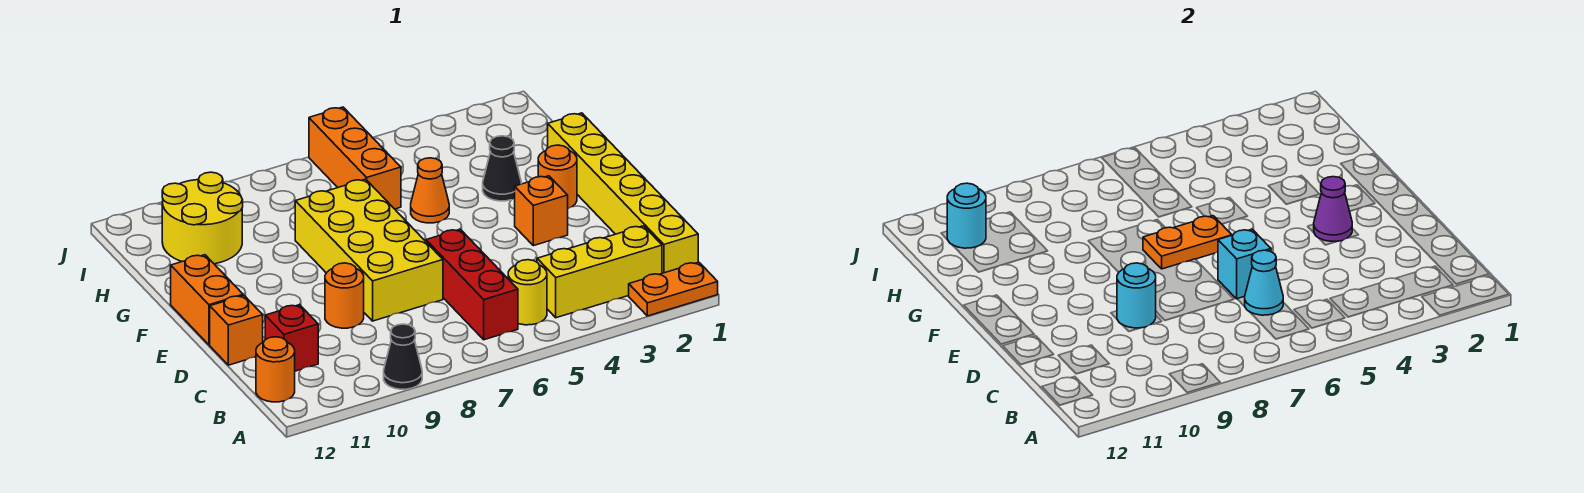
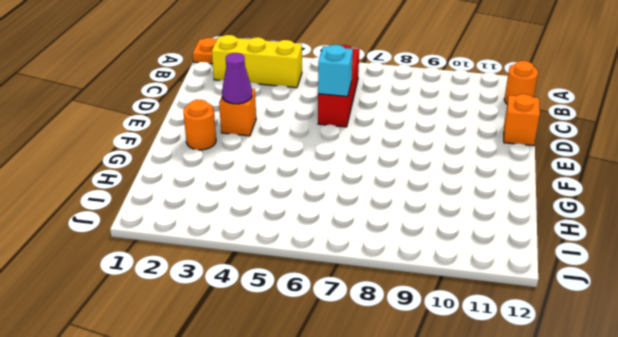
none -> black 1x1 cone [384,324,422,389]
none -> yellow 1x6 brick [548,113,698,273]
none -> yellow 1x1 round brick [508,260,547,325]

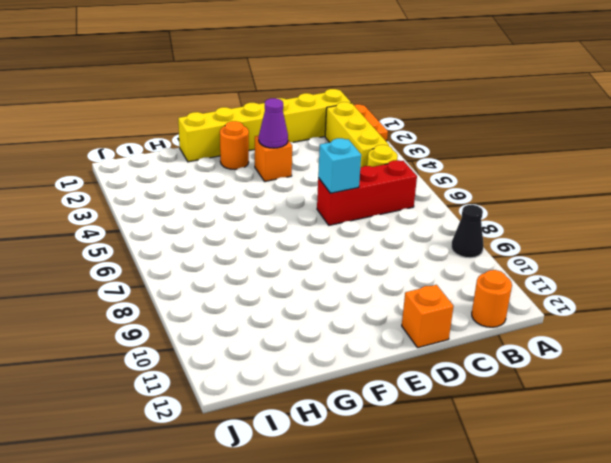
none -> red 1x1 brick [265,305,318,371]
none -> yellow 2x4 brick [295,179,443,321]
none -> orange 1x1 round brick [325,263,364,328]

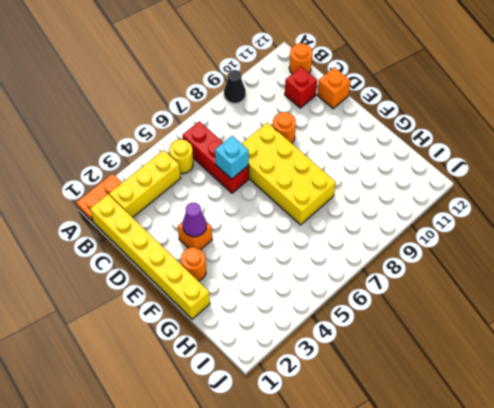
none -> orange 1x2 brick [171,255,243,345]
none -> black 1x1 cone [483,136,521,201]
none -> orange 1x1 cone [411,158,449,223]

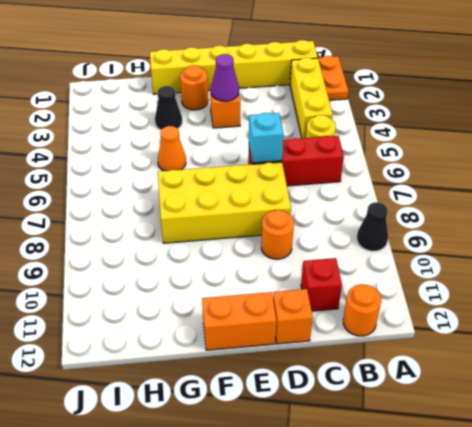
none -> orange 1x3 brick [309,107,401,209]
none -> yellow 2x2 round brick [162,172,243,264]
none -> cyan 1x1 cone [1245,250,1283,315]

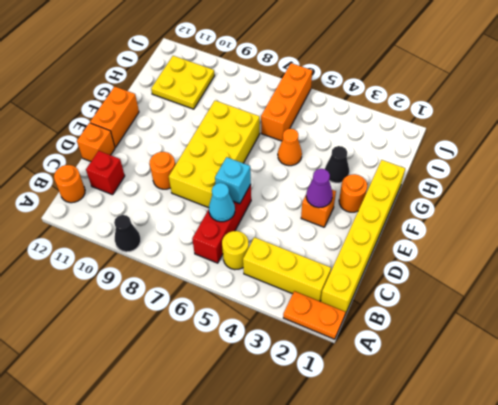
yellow 2x2 plate [151,56,215,109] -> yellow 2x2 round brick [162,172,243,264]
none -> cyan 1x1 round brick [1117,263,1156,328]
none -> orange 1x2 plate [1143,216,1232,269]
none -> cyan 1x1 round brick [947,183,986,248]

